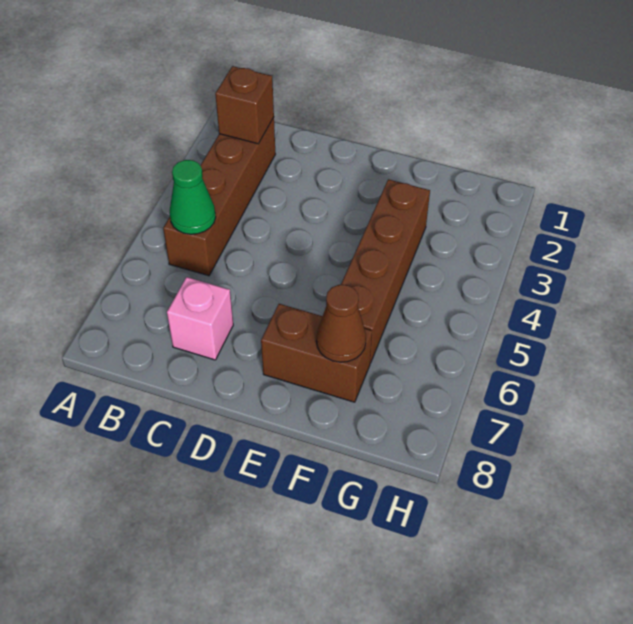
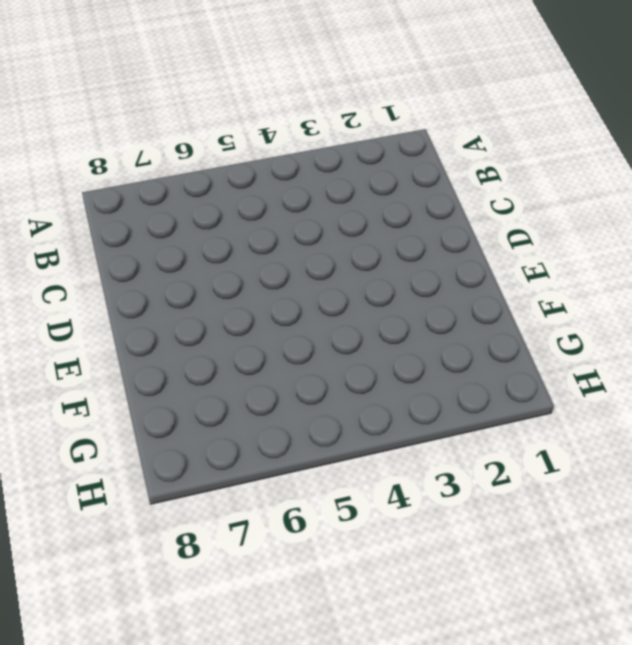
none -> brown 1x4 brick [163,117,275,276]
none -> pink 1x1 brick [167,277,233,360]

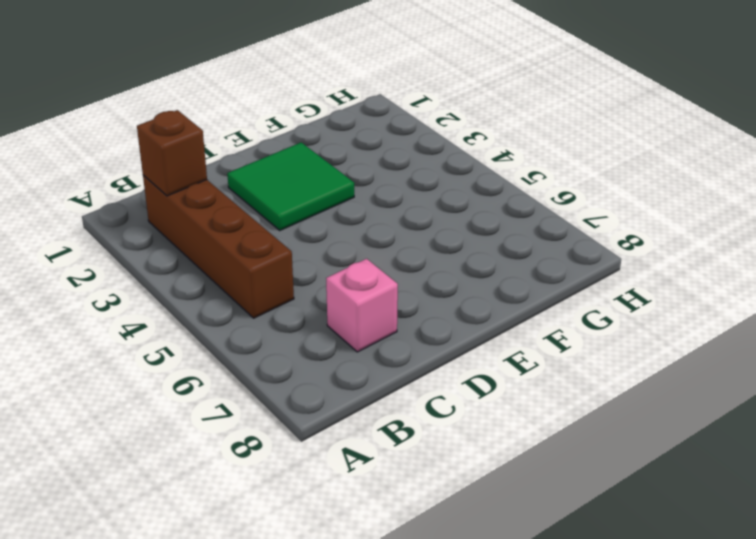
green 2x2 tile [227,142,354,230] -> none
none -> brown 1x2 brick [261,304,372,402]
none -> brown 1x4 brick [341,179,430,363]

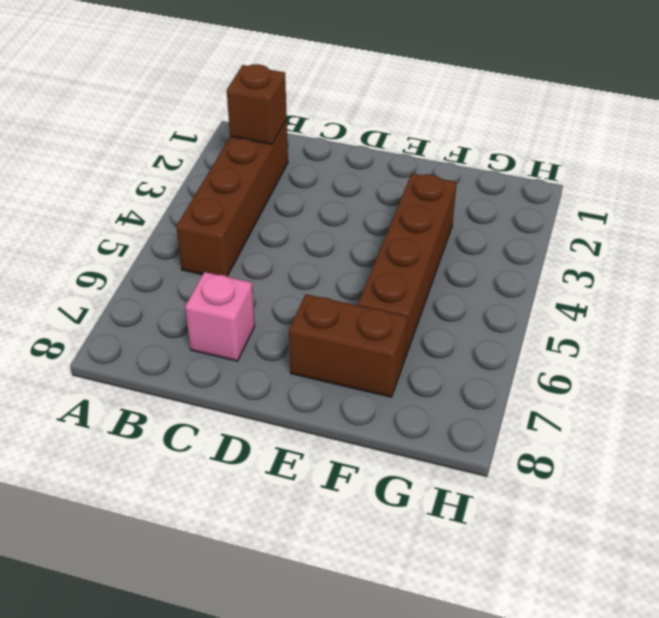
none -> green 1x1 cone [170,160,216,234]
none -> brown 1x1 cone [316,284,366,362]

